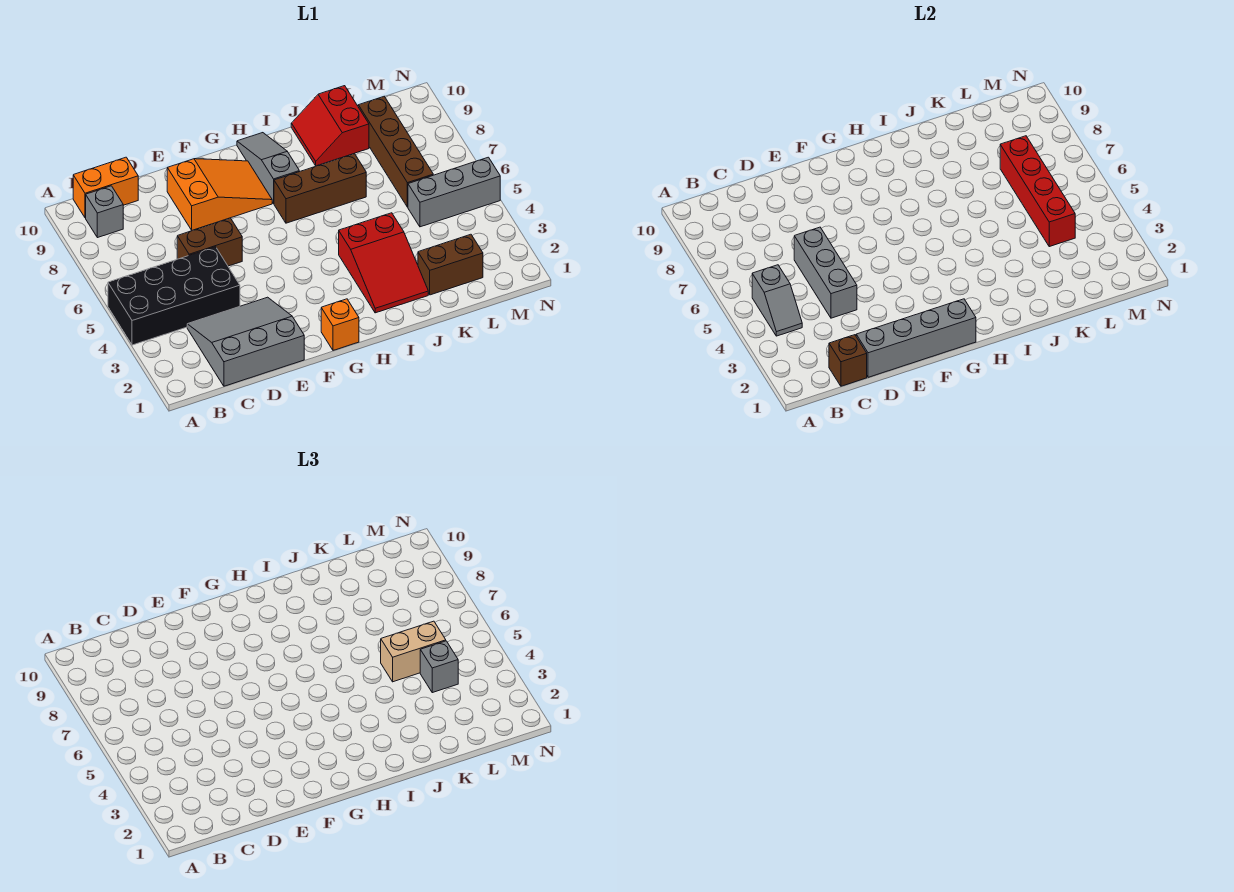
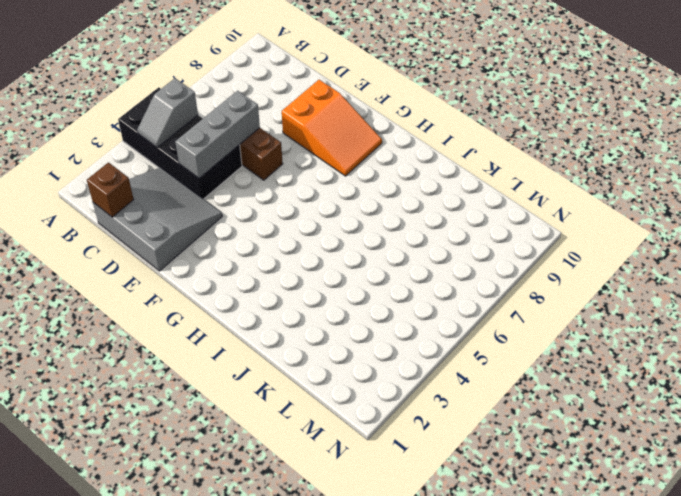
none -> grey 1x1 brick [86,186,123,238]
none -> orange 1x2 brick [73,157,138,218]
none -> orange 1x1 brick [321,299,359,350]

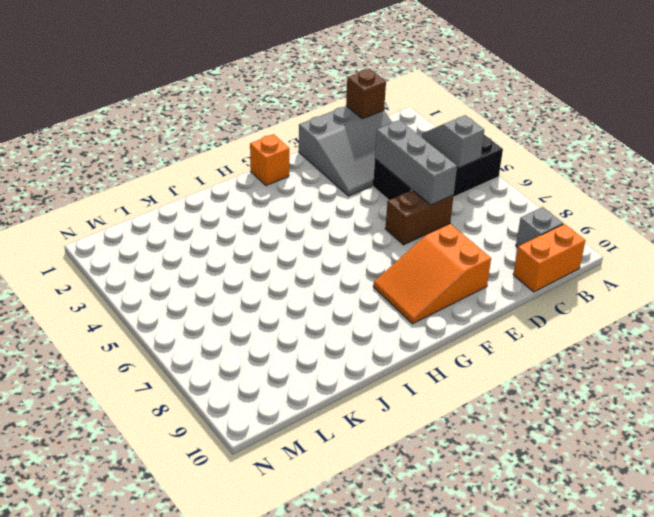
none -> brown 1x3 brick [274,154,366,223]
none -> grey 1x3 slope [237,133,299,203]
none -> red 2x3 slope [339,213,428,313]

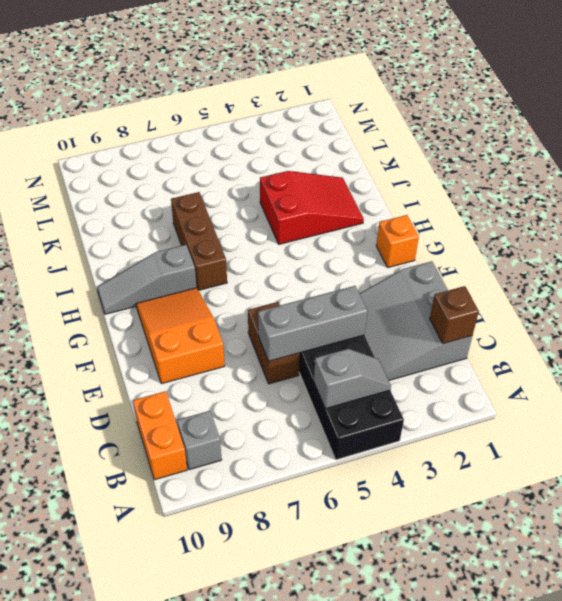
none -> red 2x2 slope [291,86,369,166]
none -> brown 1x2 brick [418,234,483,295]
none -> grey 1x3 brick [408,157,500,227]

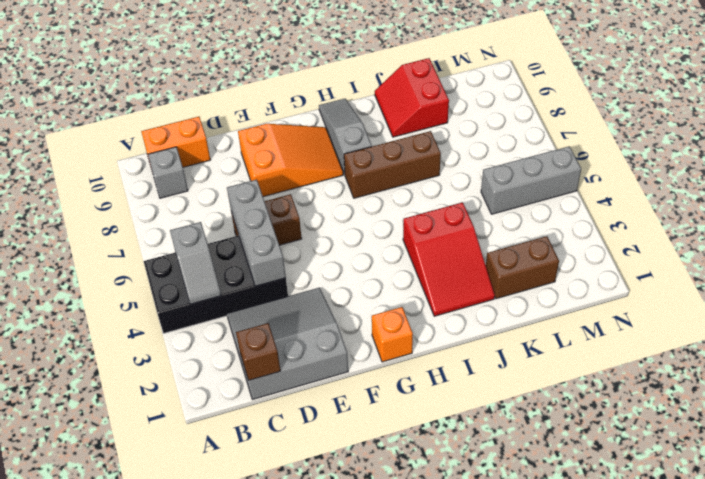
none -> brown 1x4 brick [358,96,433,207]
none -> grey 1x4 brick [856,299,976,377]
none -> red 1x4 brick [1000,136,1075,247]

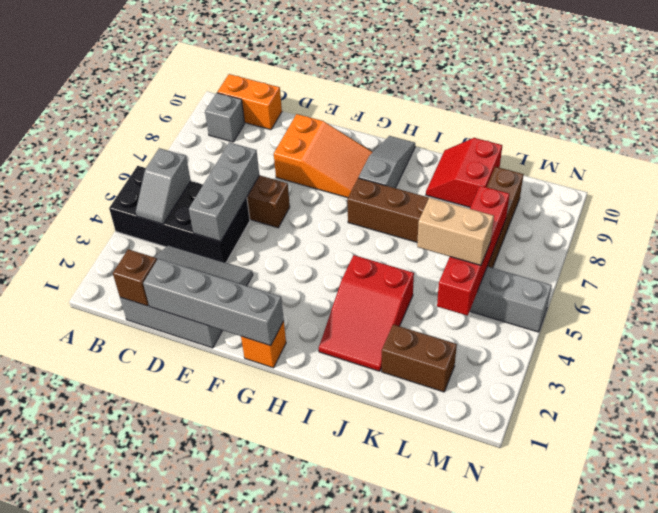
none -> grey 1x1 brick [420,641,458,693]

